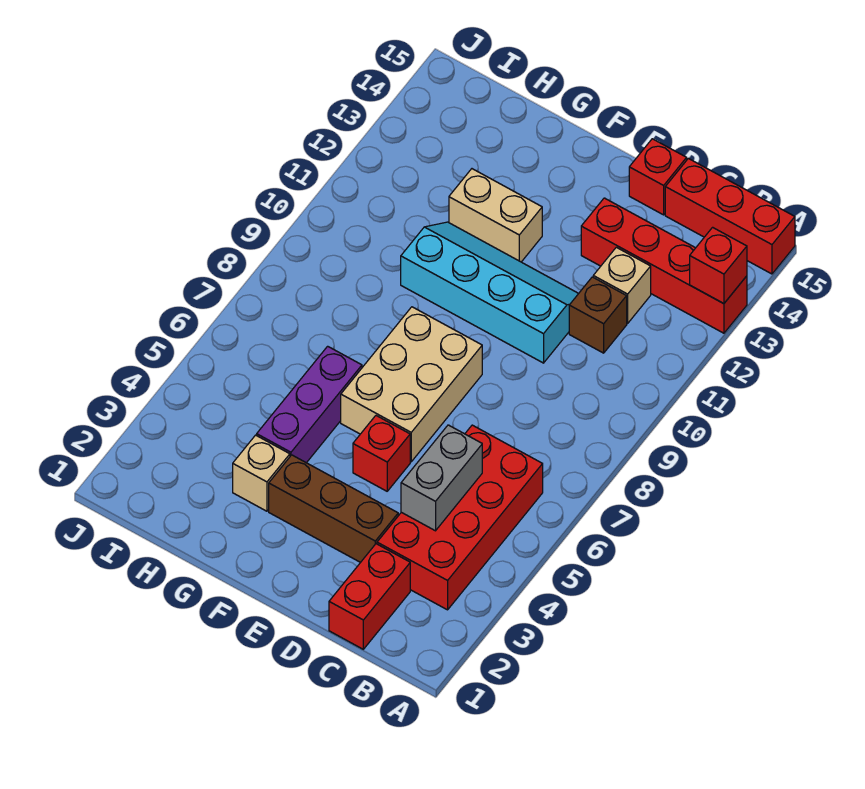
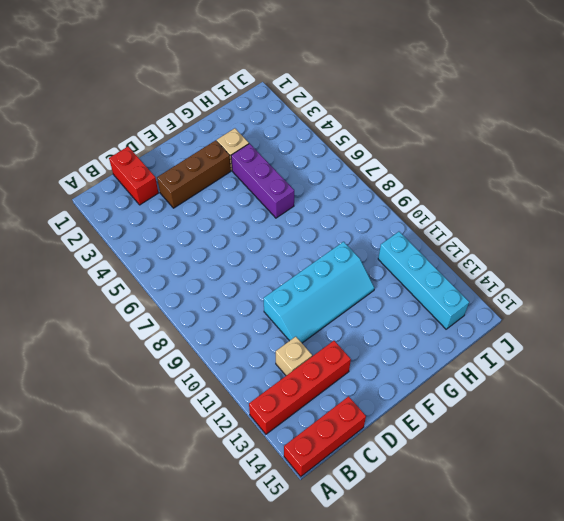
cyan 1x4 brick [378,232,469,329] -> none
none -> red 2x4 brick [377,425,543,610]
none -> brown 1x1 brick [569,277,627,353]
none -> red 1x1 brick [629,139,687,215]

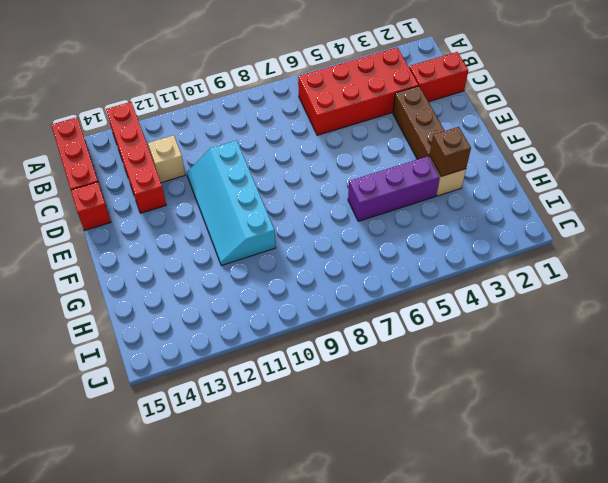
brown 1x1 brick [429,127,471,177] -> brown 1x1 brick moved to [569,277,627,353]
none -> red 1x1 brick [353,416,410,491]
none -> tan 2x3 brick [341,307,482,462]
none -> tan 1x2 brick [449,169,542,262]

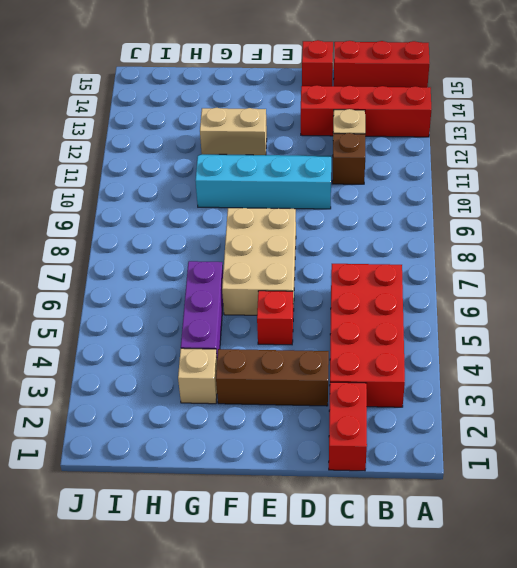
none -> red 1x1 brick [690,227,747,304]
none -> grey 1x2 brick [401,425,482,531]

